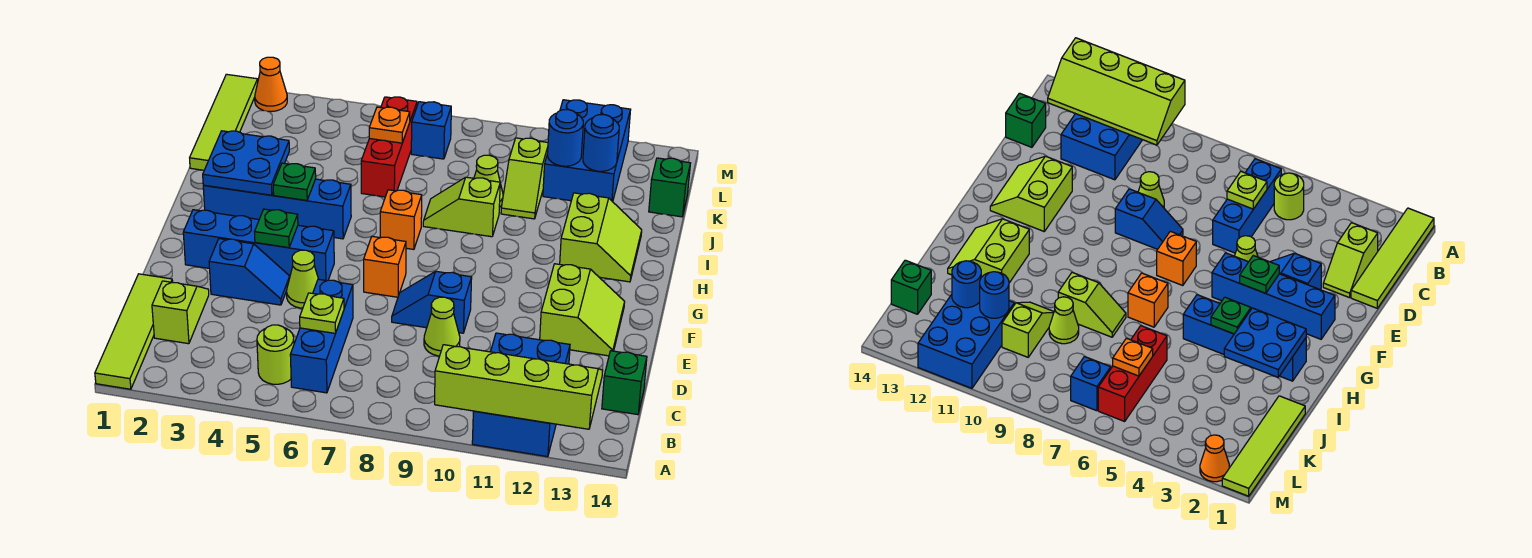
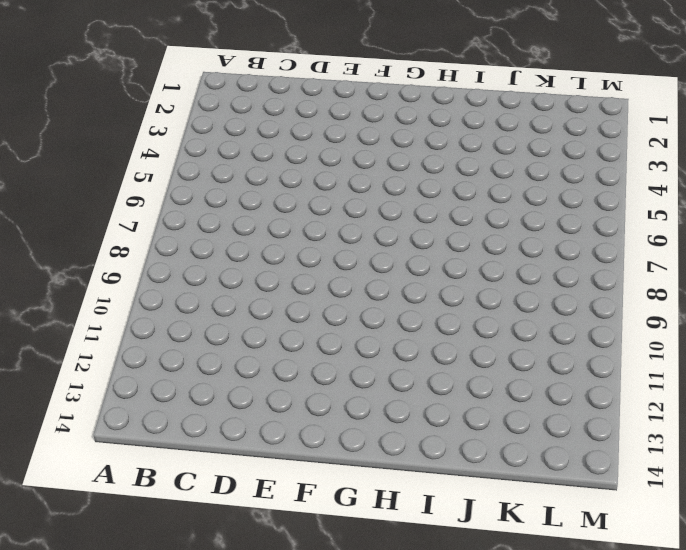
none -> lime 1x4 tile [95,274,173,389]
none -> blue 2x3 brick [472,333,570,457]
none -> lime 1x1 round brick [257,325,294,384]
none -> blue 1x3 brick [290,279,353,393]

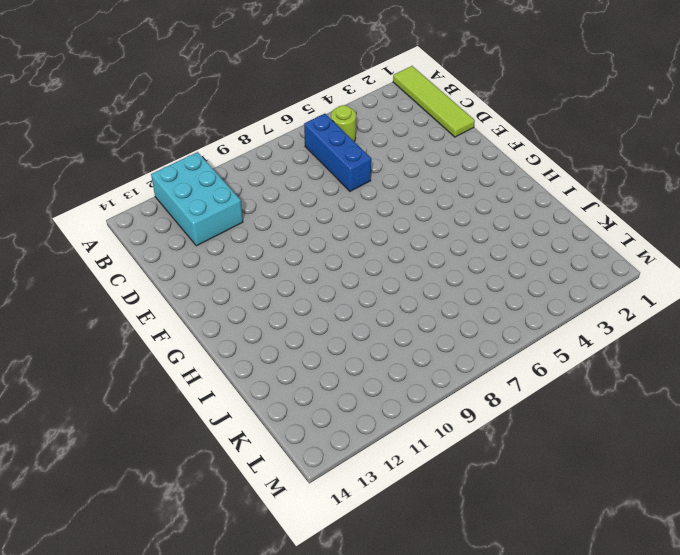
cyan 2x3 brick [151,152,243,246] -> blue 2x3 brick [472,333,570,457]
none -> lime 1x2 slope [152,281,209,344]
none -> green 1x1 brick [602,351,647,415]
none -> lime 1x1 cone [424,297,460,356]
none -> blue 1x2 slope [209,239,290,305]

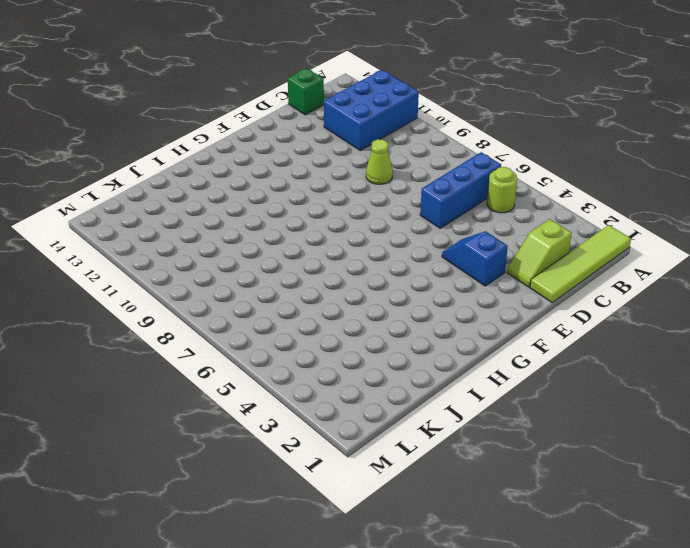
none -> lime 1x1 cone [287,250,318,308]
none -> blue 1x2 slope [392,271,472,333]
none -> lime 2x2 slope [540,264,625,356]
none -> blue 1x4 brick [183,210,334,281]

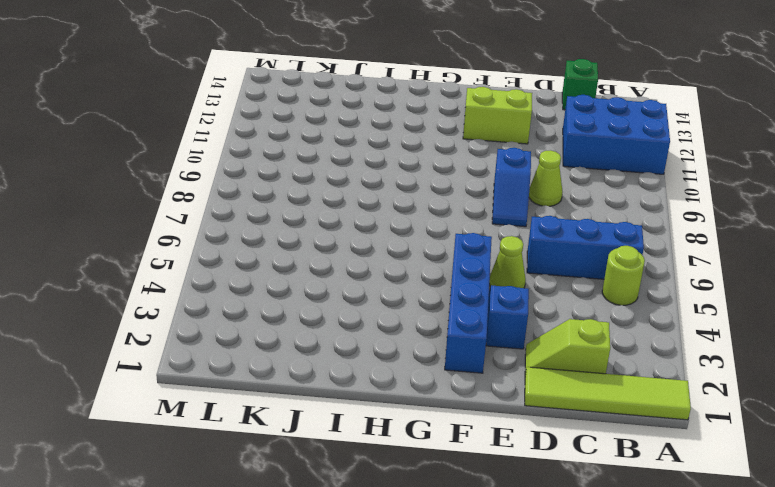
none -> orange 1x1 brick [364,236,406,297]
none -> blue 1x4 brick [203,179,351,239]
none -> orange 1x1 brick [380,190,422,249]
none -> lime 2x2 slope [560,193,642,282]

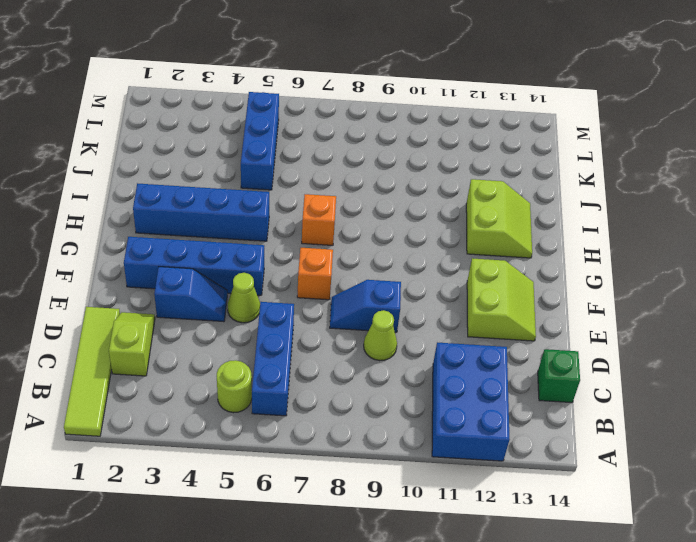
blue 1x3 brick [241,92,279,190] -> none
none -> lime 1x2 slope [423,177,500,237]
none -> lime 1x4 tile [190,74,258,170]
none -> red 1x3 brick [361,97,417,197]
none -> lime 1x1 cone [474,155,503,207]

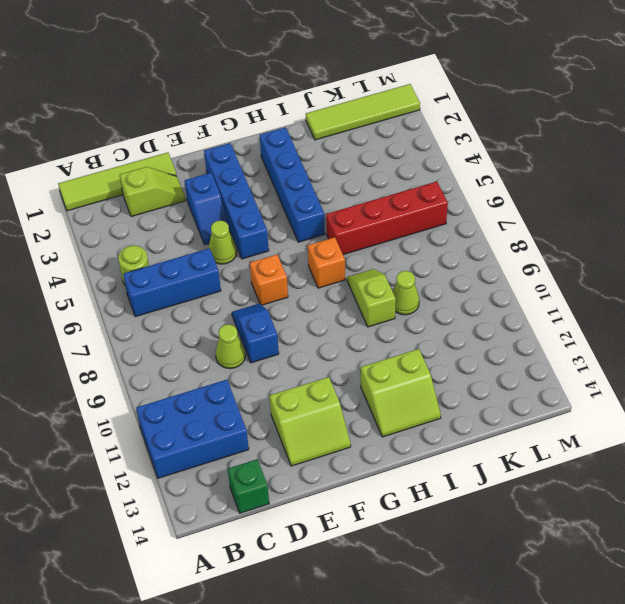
red 1x4 brick [326,181,448,255] -> red 1x3 brick [361,97,417,197]
none -> lime 1x2 slope [501,138,548,219]
none -> blue 2x3 brick [543,100,631,202]
none -> green 1x1 brick [649,158,690,217]
none -> blue 1x1 brick [411,102,451,159]

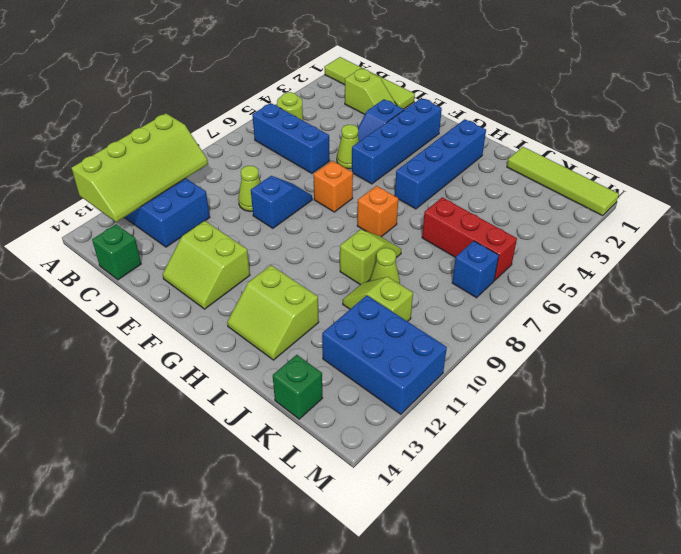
none -> orange 1x1 cone [255,57,287,112]
none -> lime 1x1 plate [300,293,344,334]
none -> green 1x1 plate [255,209,298,248]
none -> blue 2x2 plate [203,131,289,195]

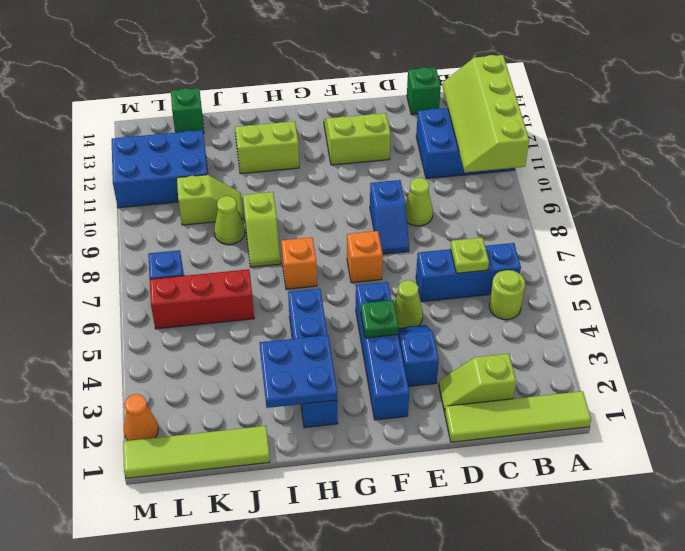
none -> green 1x1 plate [273,163,316,201]
none -> orange 1x1 plate [369,107,410,143]
none -> blue 1x1 round brick [548,110,583,166]
none -> blue 1x1 round brick [583,115,619,171]

